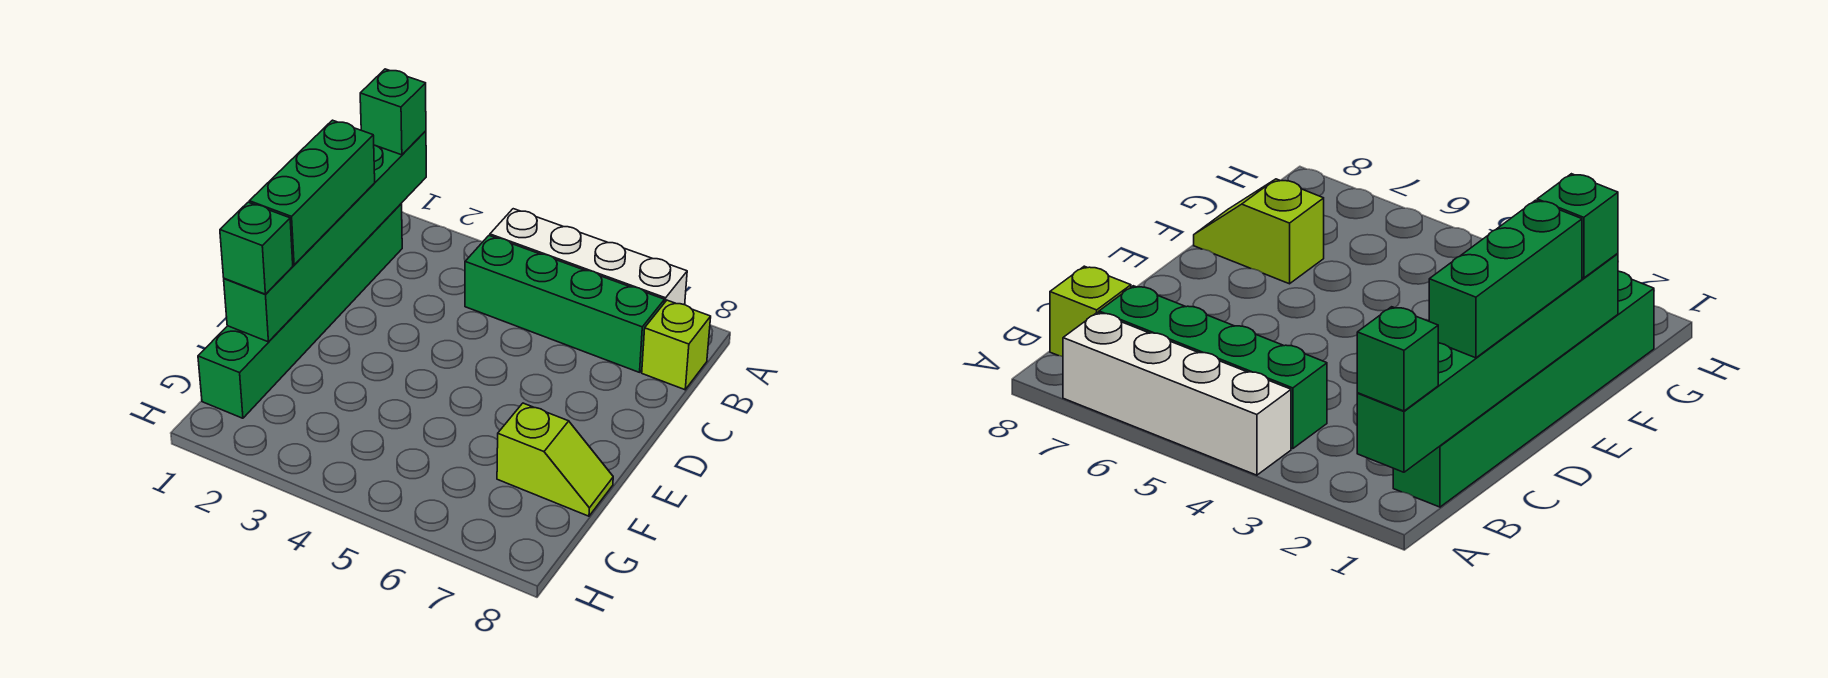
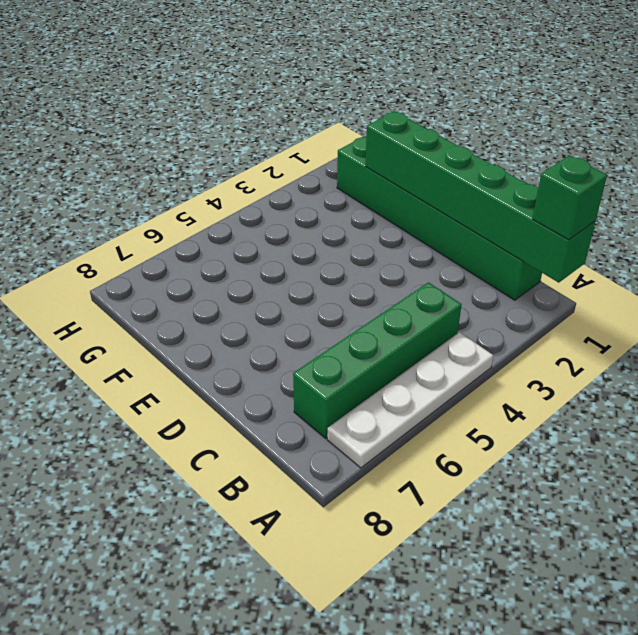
white 1x4 plate [327,332,493,468] -> white 1x4 brick [490,209,687,305]
none -> lime 1x1 brick [642,300,711,390]
none -> lime 1x2 slope [497,403,613,516]

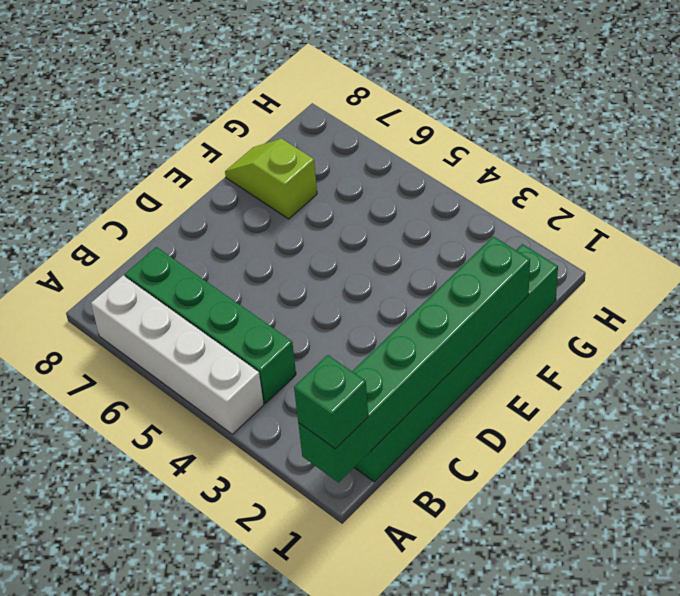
none -> lime 1x1 brick [642,300,711,390]
none -> green 1x3 brick [249,120,375,265]

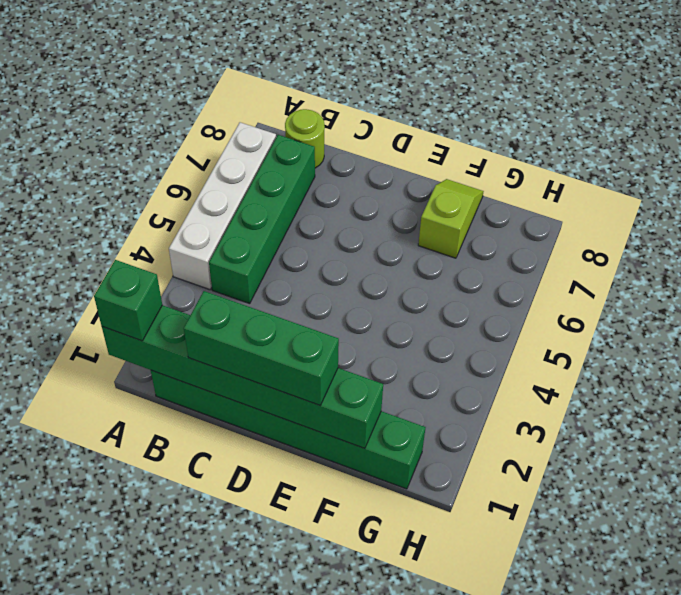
lime 1x1 round brick [285,109,325,168] -> lime 1x1 brick [642,300,711,390]
none -> green 1x1 brick [220,202,293,294]

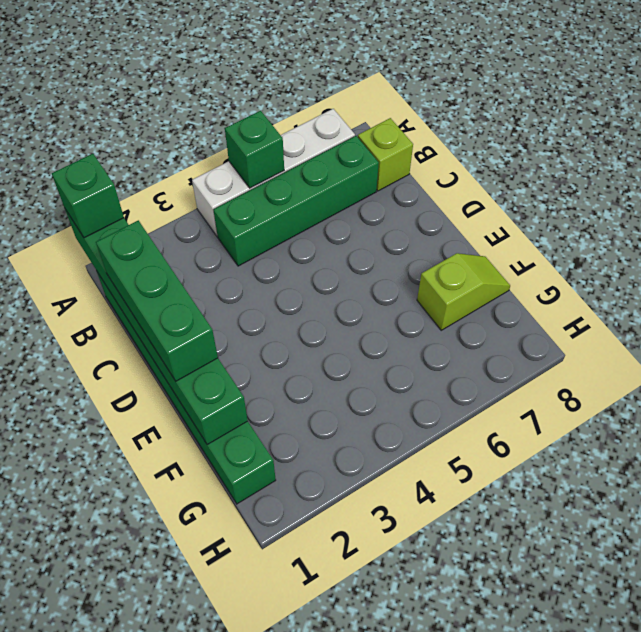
green 1x1 brick [225,111,284,188] -> green 1x1 brick moved to [220,202,293,294]

